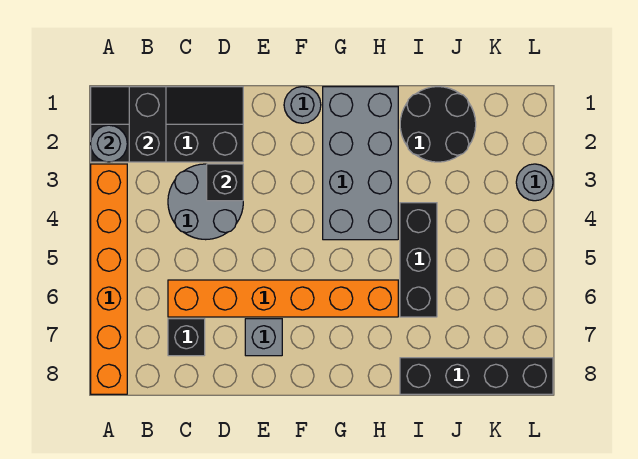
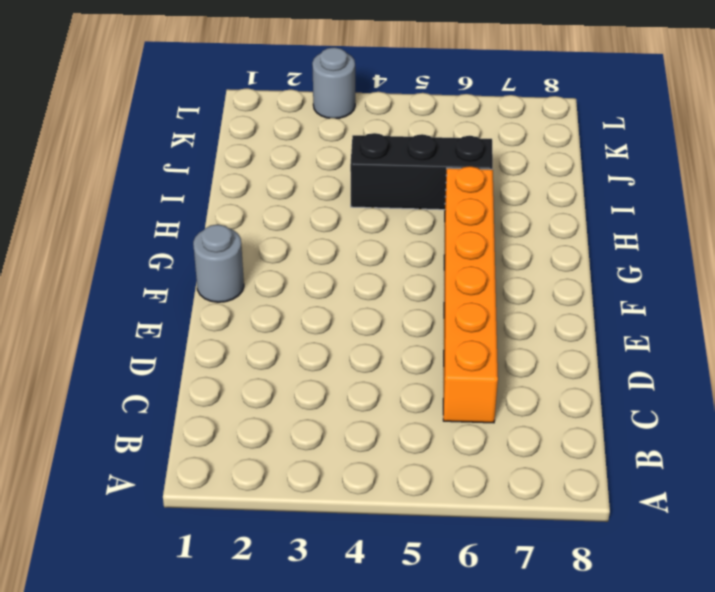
none -> black 2x4 slope [91,87,243,162]
none -> orange 1x6 brick [91,164,127,394]
none -> grey 2x2 round brick [168,164,243,240]

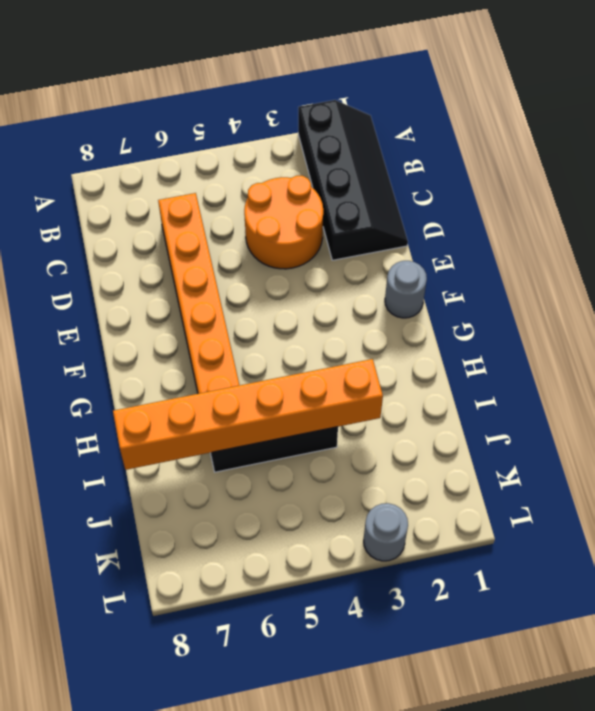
orange 2x2 round brick [244,176,323,269] -> grey 2x2 round brick [168,164,243,240]
orange 1x6 brick [113,359,383,470] -> orange 1x6 brick moved to [91,164,127,394]
none -> black 1x1 brick [168,319,205,356]
none -> grey 1x1 brick [245,319,282,356]
none -> grey 2x4 brick [323,87,398,240]

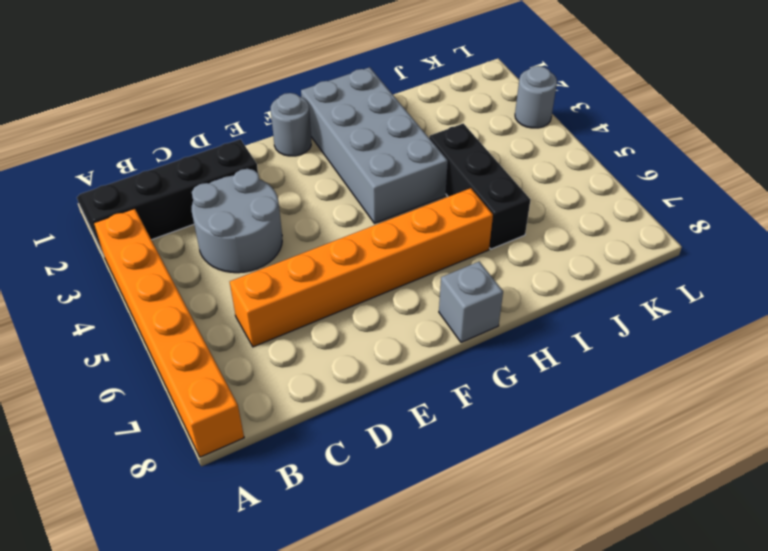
grey 1x1 brick [439,261,503,342] -> grey 1x1 brick moved to [245,319,282,356]
none -> black 1x1 brick [168,319,205,356]
none -> black 2x2 round brick [400,87,476,162]
none -> black 1x4 brick [400,358,553,394]

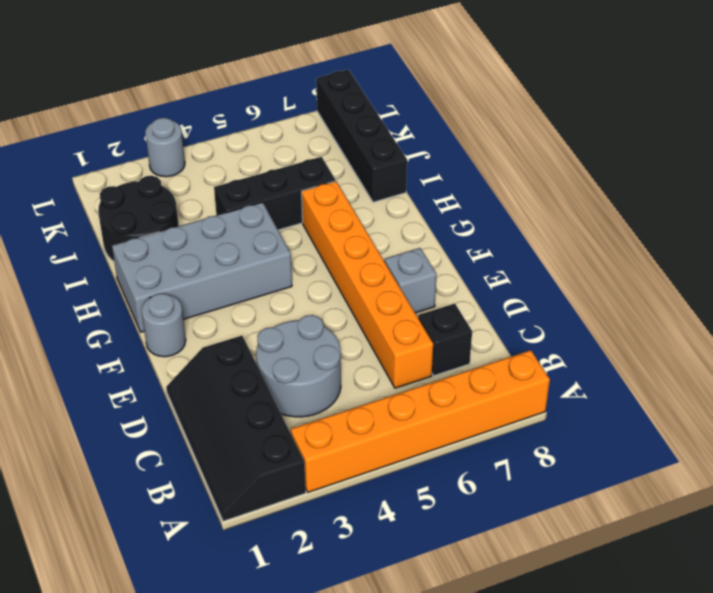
none -> grey 1x1 round brick [91,125,127,162]
none -> black 1x2 brick [129,87,166,162]
none -> black 1x1 brick [207,164,243,201]

